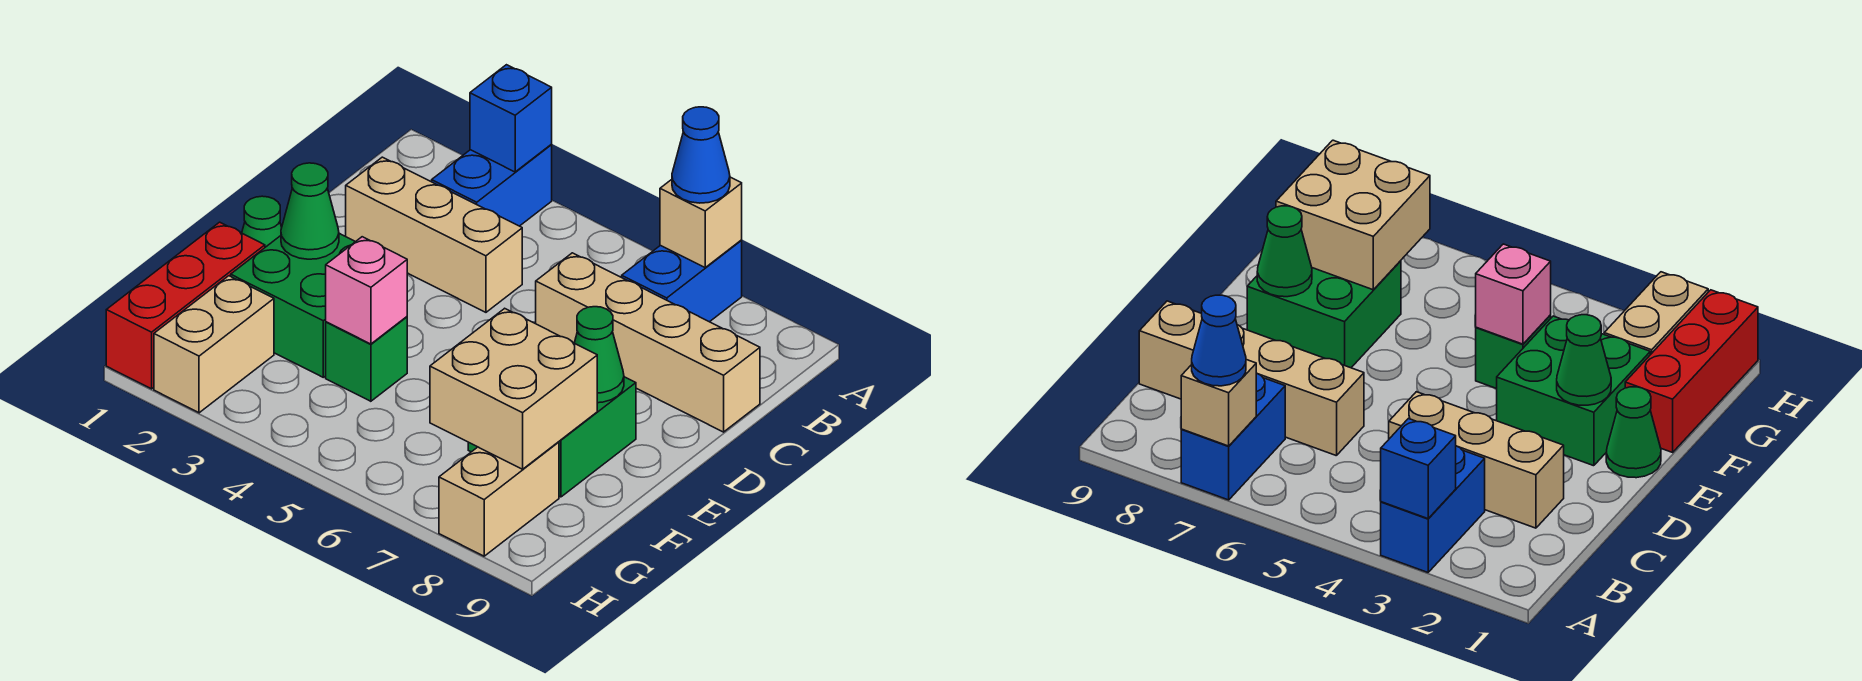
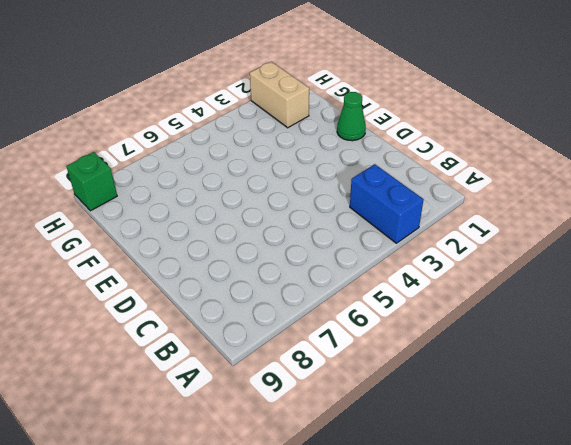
green 1x1 brick [66,152,117,211] -> green 1x1 brick moved to [326,317,407,401]
none -> blue 1x2 brick [622,240,742,322]
none -> tan 1x3 brick [346,157,522,312]
none -> tan 1x4 brick [536,253,760,432]

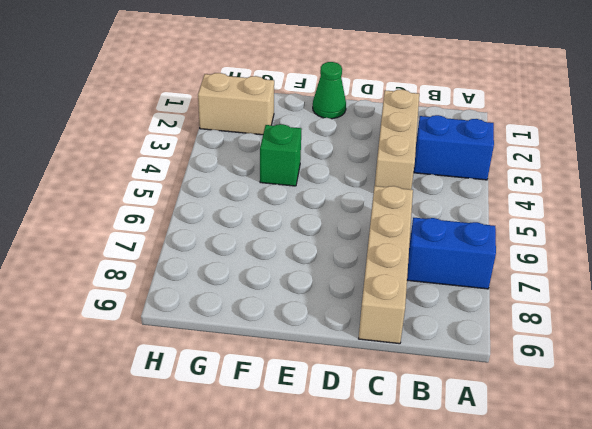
none -> green 2x2 brick [231,233,355,377]
none -> green 2x2 brick [468,377,636,497]
none -> red 1x3 brick [106,222,265,389]

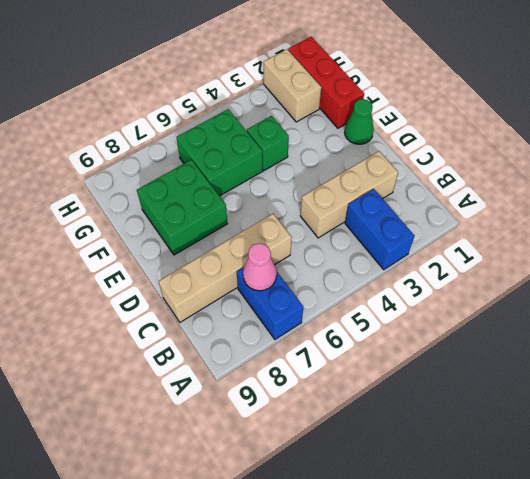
pink 1x1 cone [243,243,277,291] -> none
green 2x2 brick [176,109,263,196] -> green 2x2 brick moved to [231,233,355,377]
none -> tan 1x2 brick [439,442,559,556]
none -> blue 1x1 brick [470,65,552,172]
none -> tan 1x1 brick [660,177,742,268]

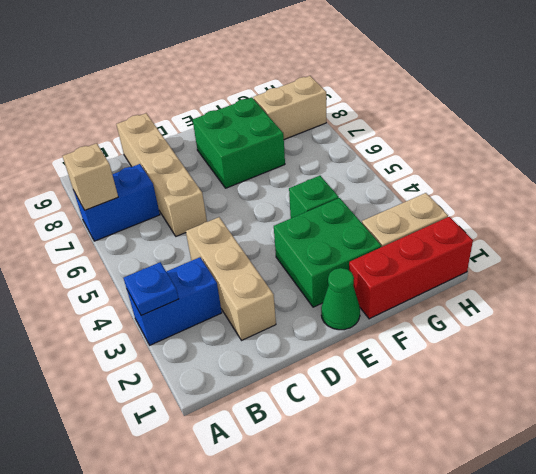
blue 1x1 plate [124,262,178,316] -> blue 1x1 brick [470,65,552,172]
none -> green 1x1 cone [281,163,339,259]
none -> green 1x1 cone [574,307,624,403]
none -> pink 1x1 brick [326,237,407,344]

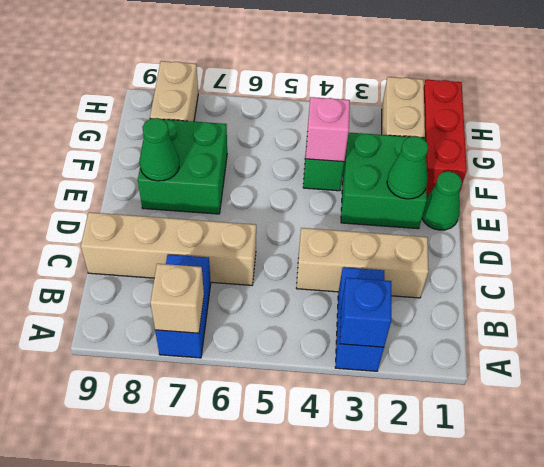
none -> tan 2x2 brick [430,308,597,469]
none -> blue 1x1 cone [672,107,730,203]

